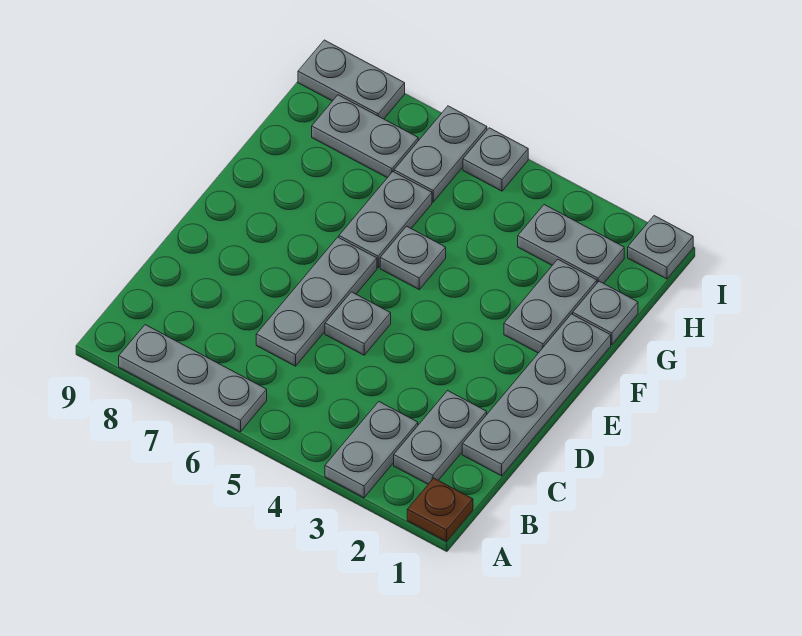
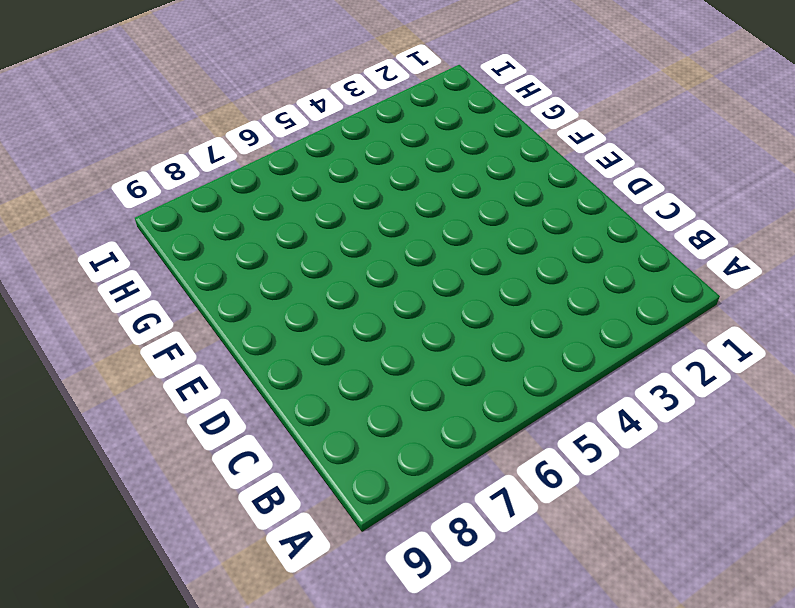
none -> brown 1x1 plate [407,478,473,542]
none -> grey 1x2 plate [325,402,418,498]
none -> grey 1x3 plate [119,325,267,432]

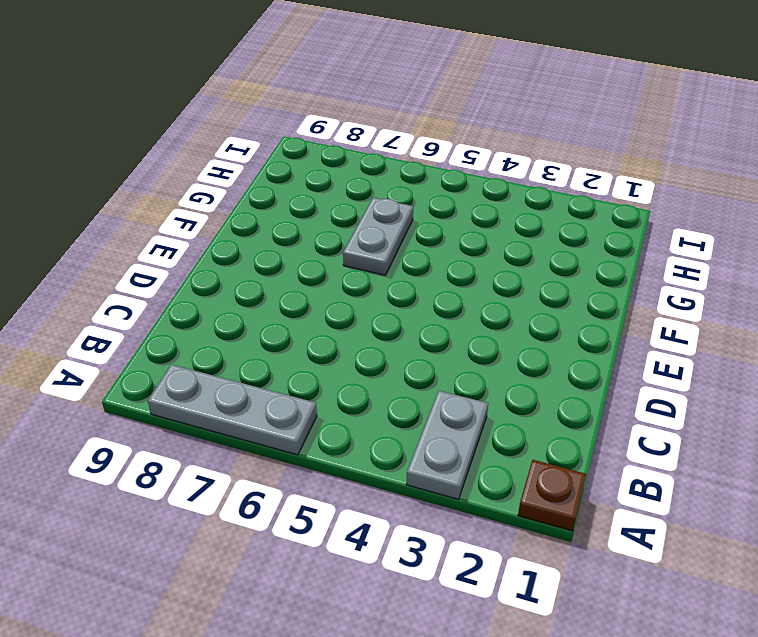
none -> grey 1x2 plate [394,391,487,484]
none -> grey 1x4 plate [462,314,611,476]
none -> grey 1x3 plate [256,237,377,366]

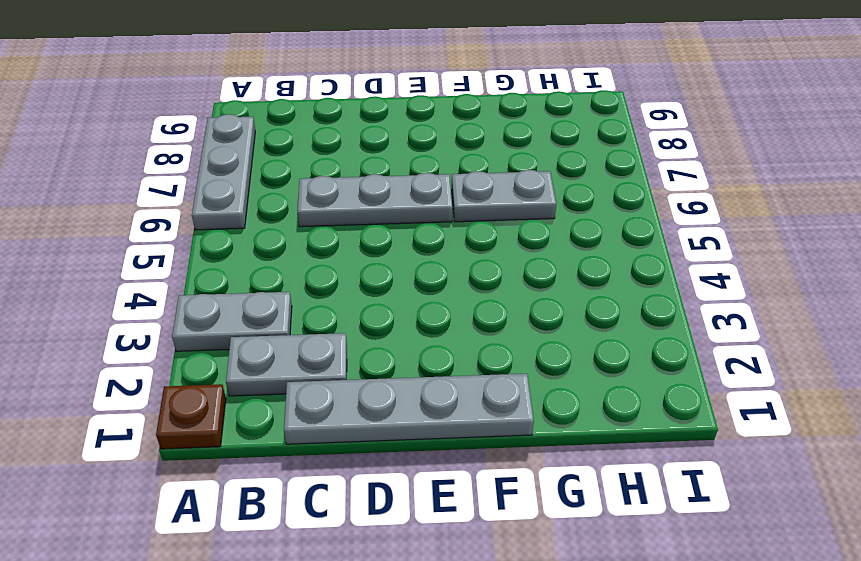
none -> grey 1x1 plate [325,292,391,355]
none -> grey 1x2 plate [504,259,597,353]
none -> grey 1x1 plate [380,226,446,290]

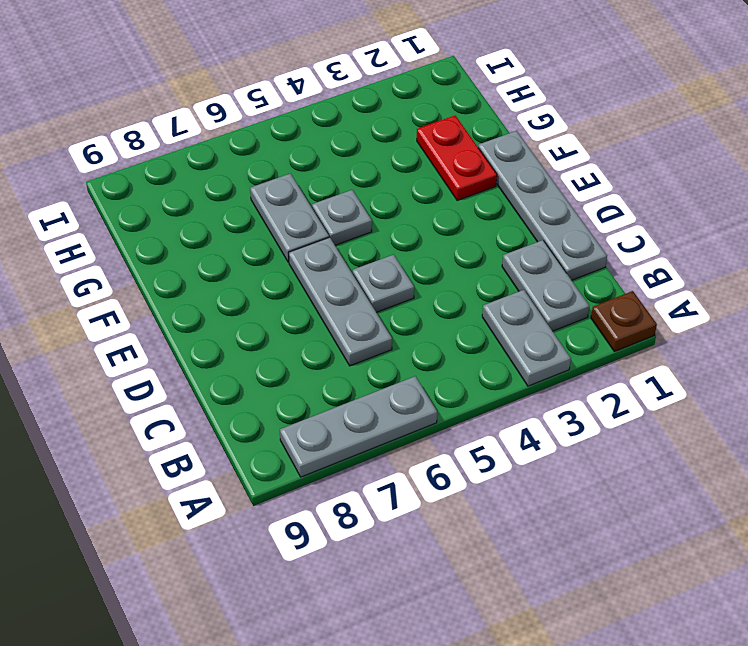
red 1x2 plate [417,115,497,201] -> grey 1x2 plate [504,259,597,353]
none -> grey 1x1 plate [573,281,638,345]
none -> grey 1x2 plate [518,205,624,283]
none -> grey 1x2 plate [394,106,487,202]

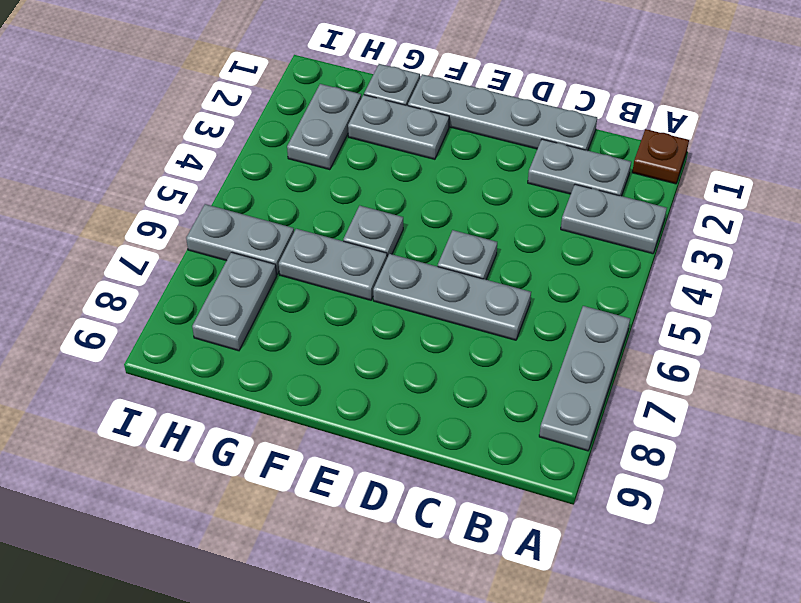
none -> grey 1x1 plate [628,216,693,279]
none -> grey 1x1 plate [463,128,528,191]
none -> grey 1x2 plate [298,40,405,119]

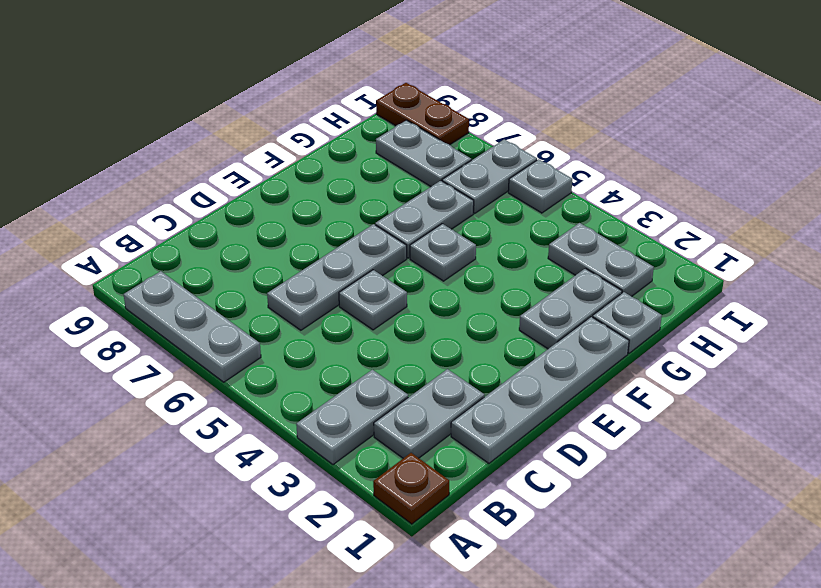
brown 1x2 plate [376,83,469,145] -> grey 1x2 plate [298,40,405,119]
none -> grey 1x1 plate [628,216,693,279]

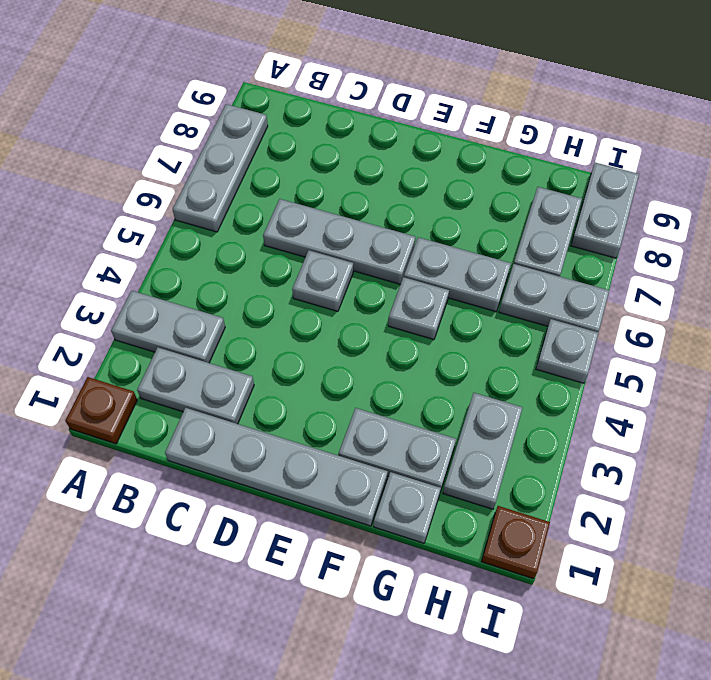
brown 1x1 plate [481,506,550,579] -> grey 1x1 plate [628,216,693,279]

